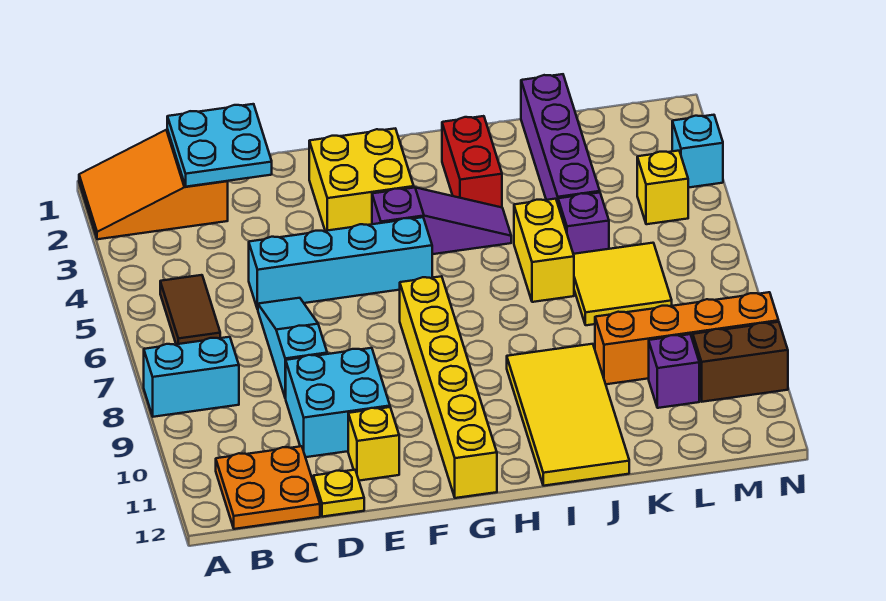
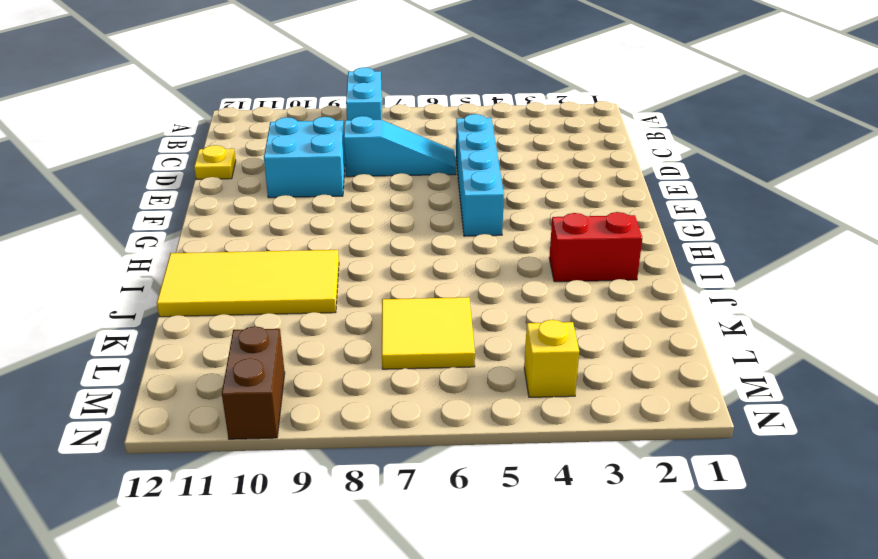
none -> orange 2x3 slope [79,129,228,239]
none -> brown 1x2 tile [160,275,220,344]
none -> orange 2x2 plate [216,446,320,529]

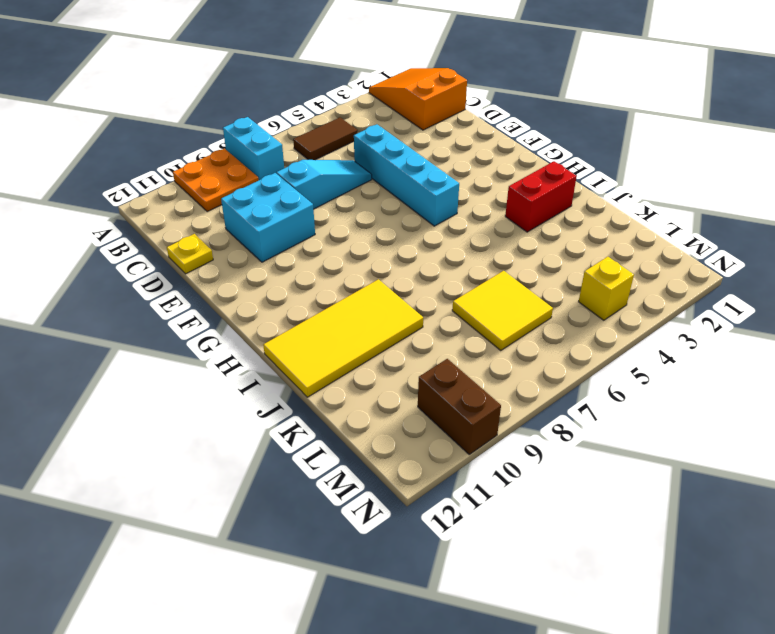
orange 2x2 plate [173,149,259,212] -> orange 2x2 plate moved to [216,446,320,529]
none -> yellow 1x1 brick [348,407,399,481]
none -> yellow 2x2 brick [309,129,414,231]
none -> purple 1x3 slope [372,188,511,254]

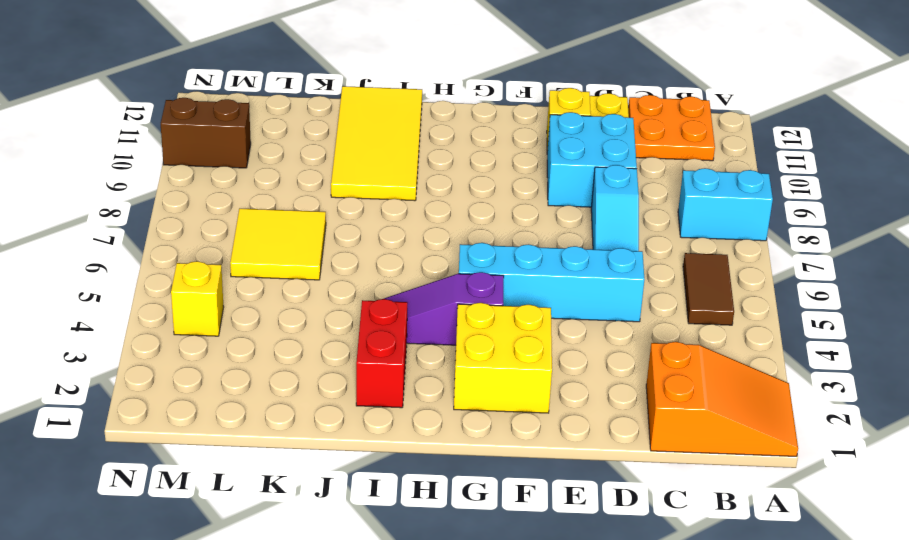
none -> yellow 1x6 brick [400,276,497,498]
none -> yellow 1x2 brick [514,199,574,302]
none -> purple 1x4 brick [521,74,600,203]

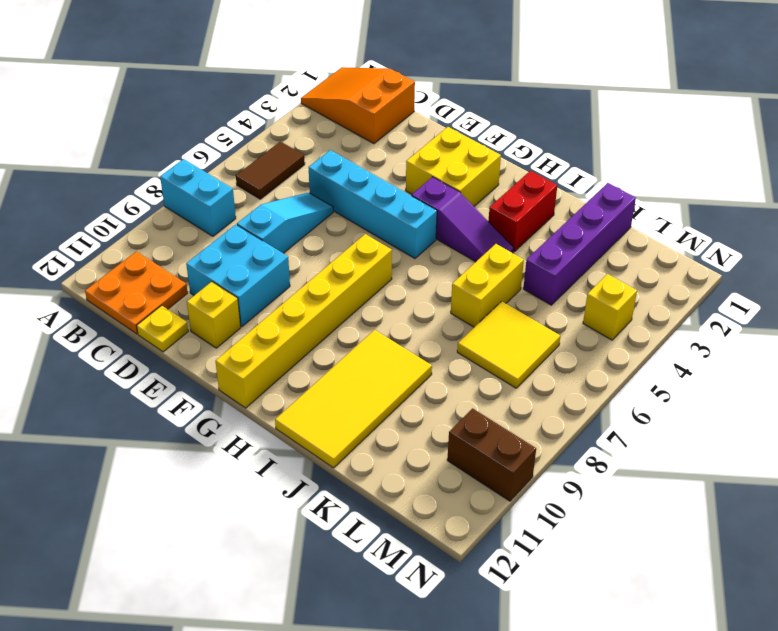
none -> purple 1x1 brick [558,193,609,254]
none -> orange 1x4 brick [595,292,779,384]
none -> purple 1x1 brick [649,334,699,408]

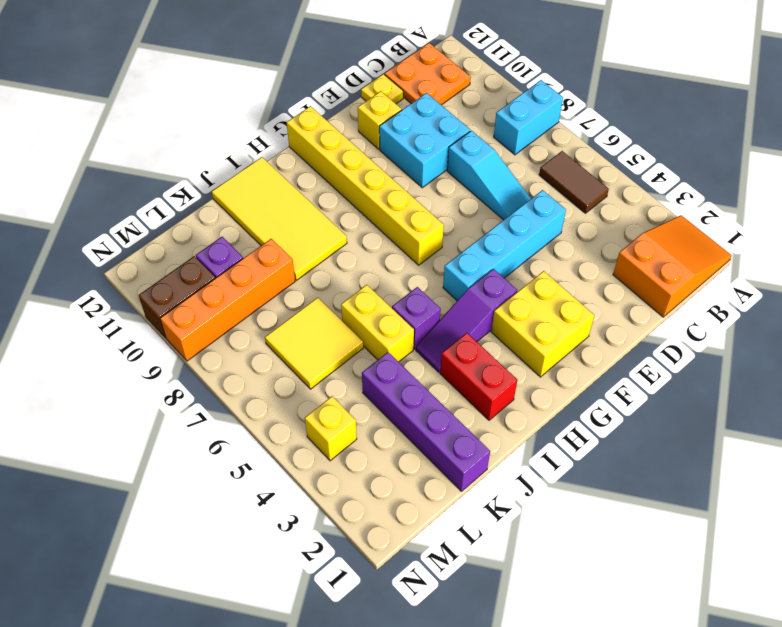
purple 1x1 brick [392,287,441,349] -> purple 1x1 brick moved to [558,193,609,254]
none -> cyan 1x1 brick [672,115,723,188]
none -> cyan 2x2 plate [167,104,272,187]

